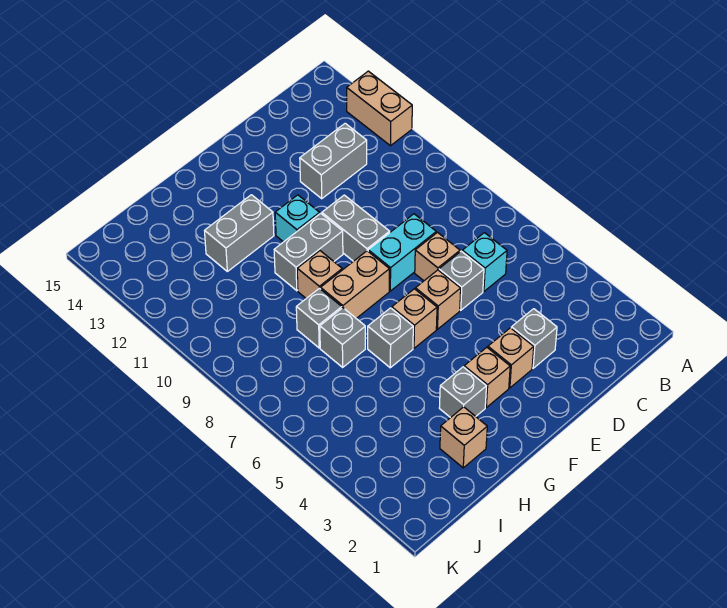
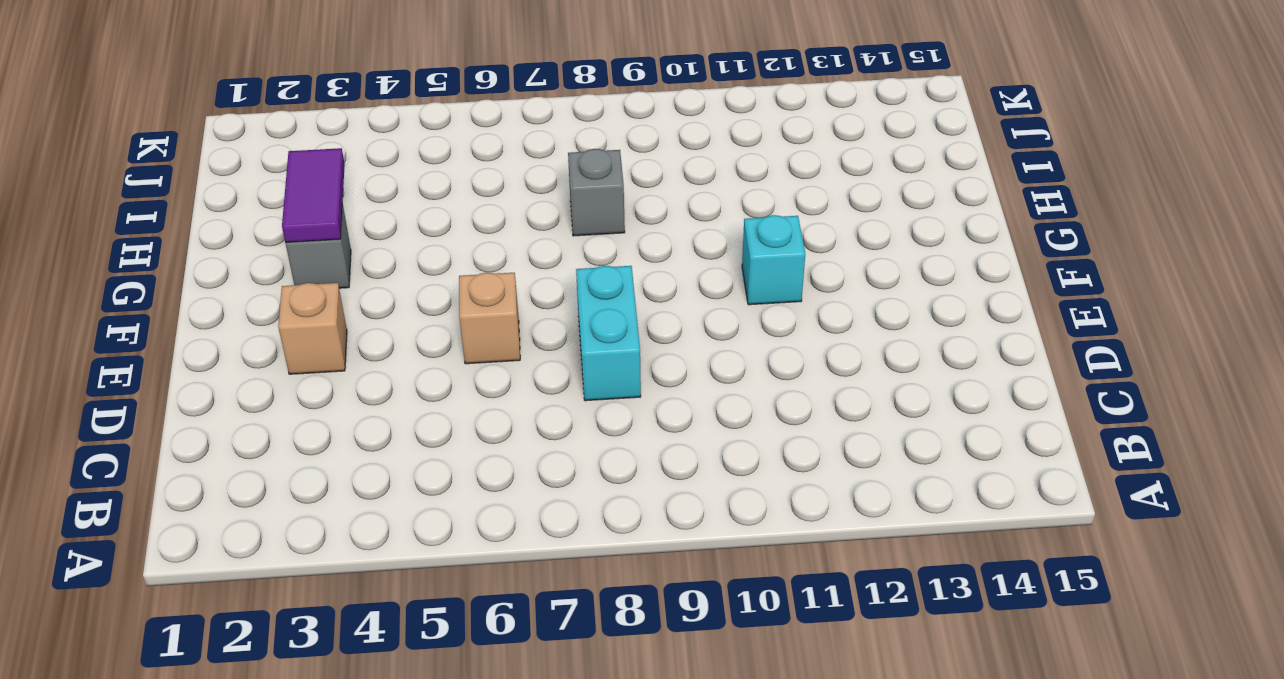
purple 1x2 tile [282,148,345,243] -> none
none -> tan 1x2 brick [347,71,412,146]
none -> cyan 1x1 brick [462,233,507,291]
none -> grey 1x2 brick [300,123,367,199]

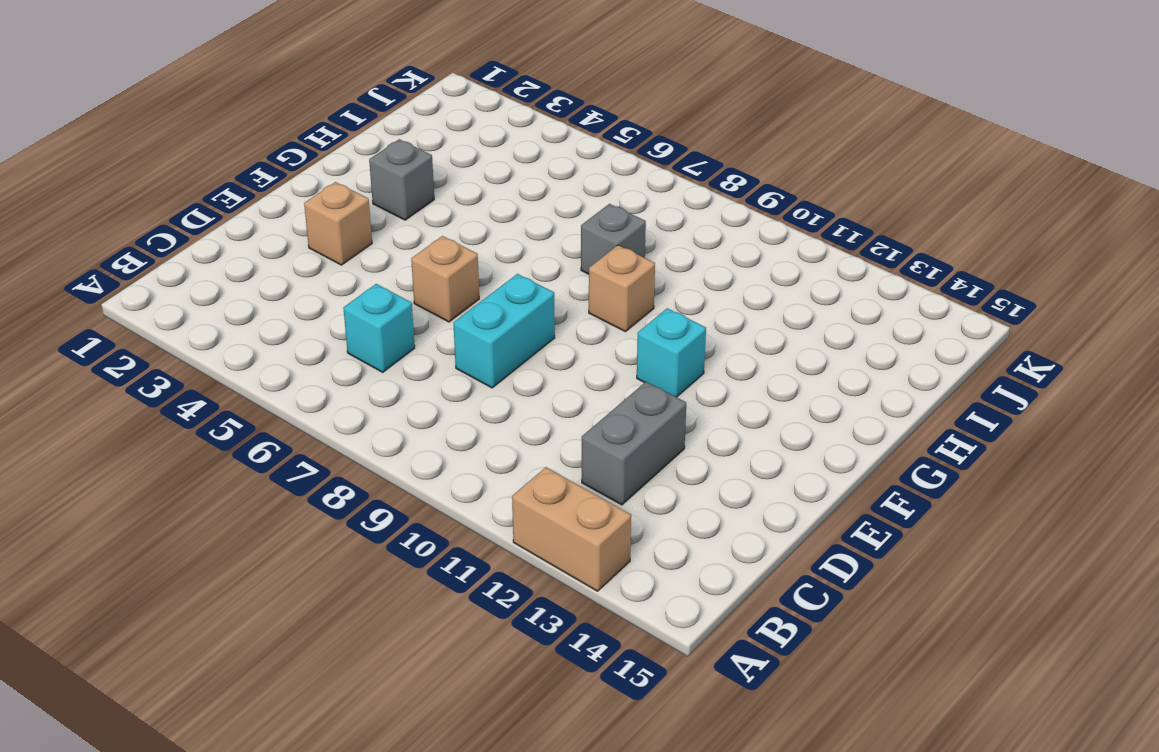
none -> grey 1x1 brick [511,309,557,368]
none -> grey 1x1 brick [439,251,484,310]
none -> tan 1x1 brick [415,233,460,281]

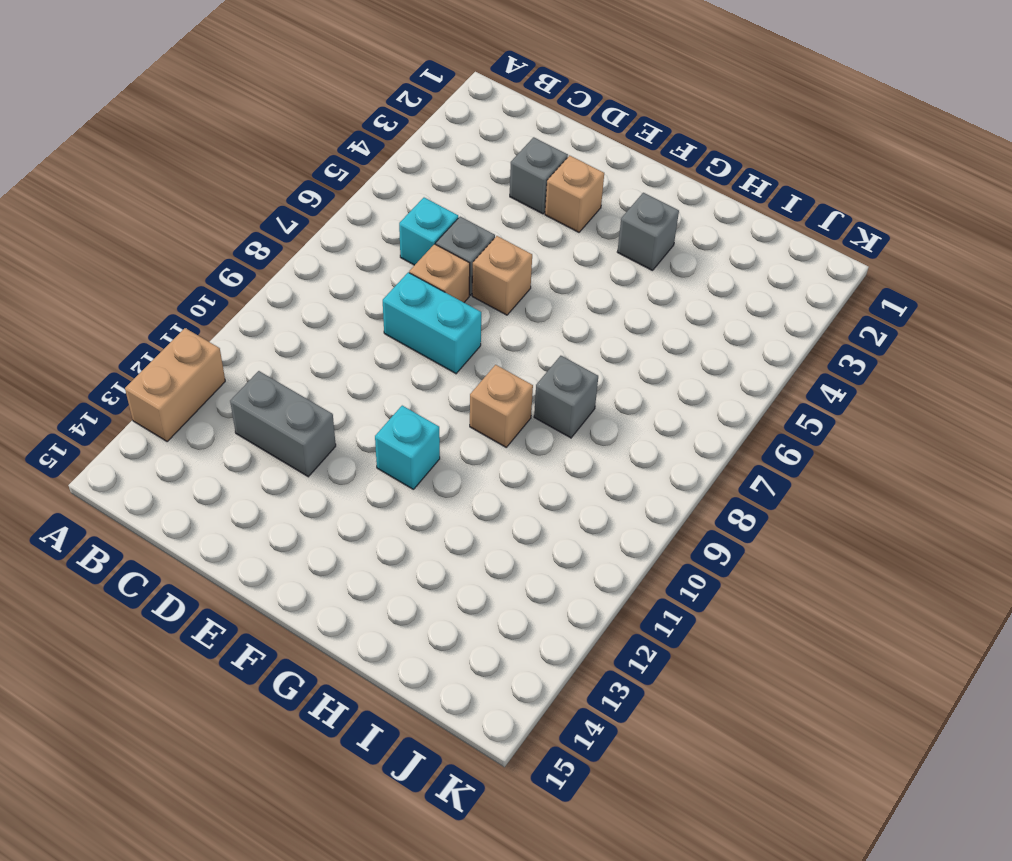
none -> grey 1x2 brick [322,195,390,261]
none -> tan 1x1 brick [464,347,510,407]
none -> tan 1x1 brick [392,289,437,348]

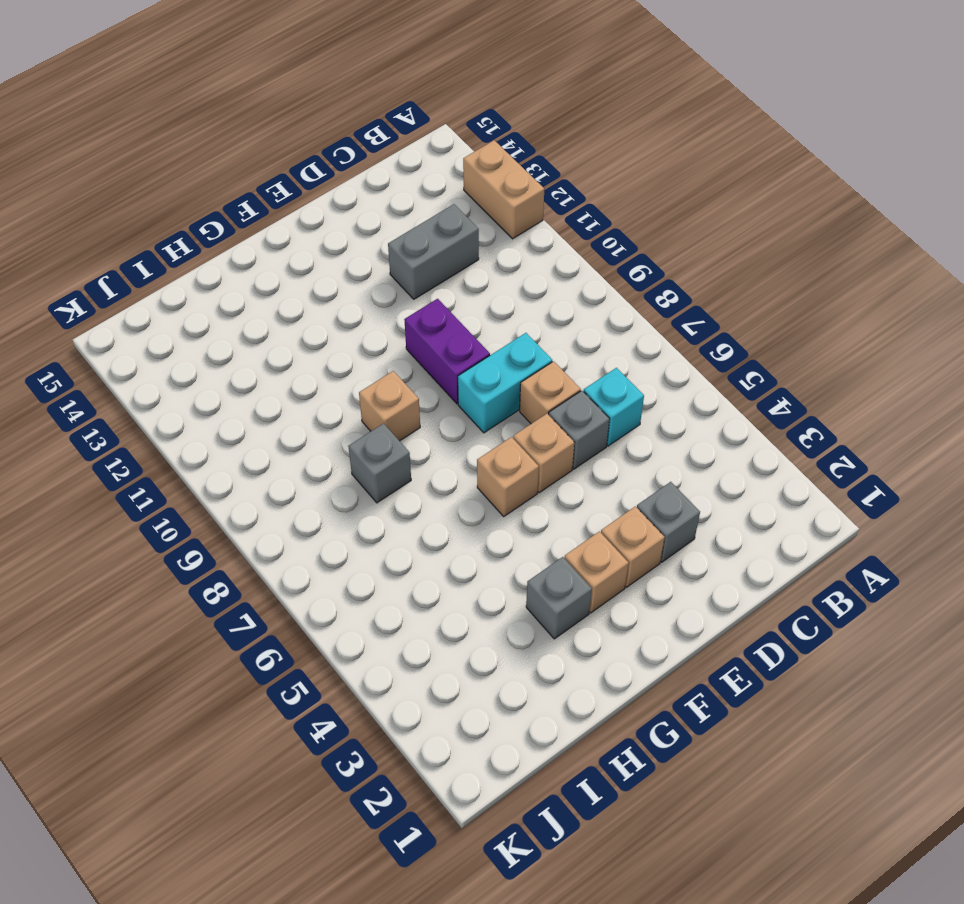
purple 1x2 brick [404,299,490,404] -> grey 1x2 brick [322,195,390,261]
none -> tan 1x2 brick [321,251,389,318]
none -> grey 1x2 brick [274,213,343,291]
none -> cyan 1x1 brick [275,195,320,242]

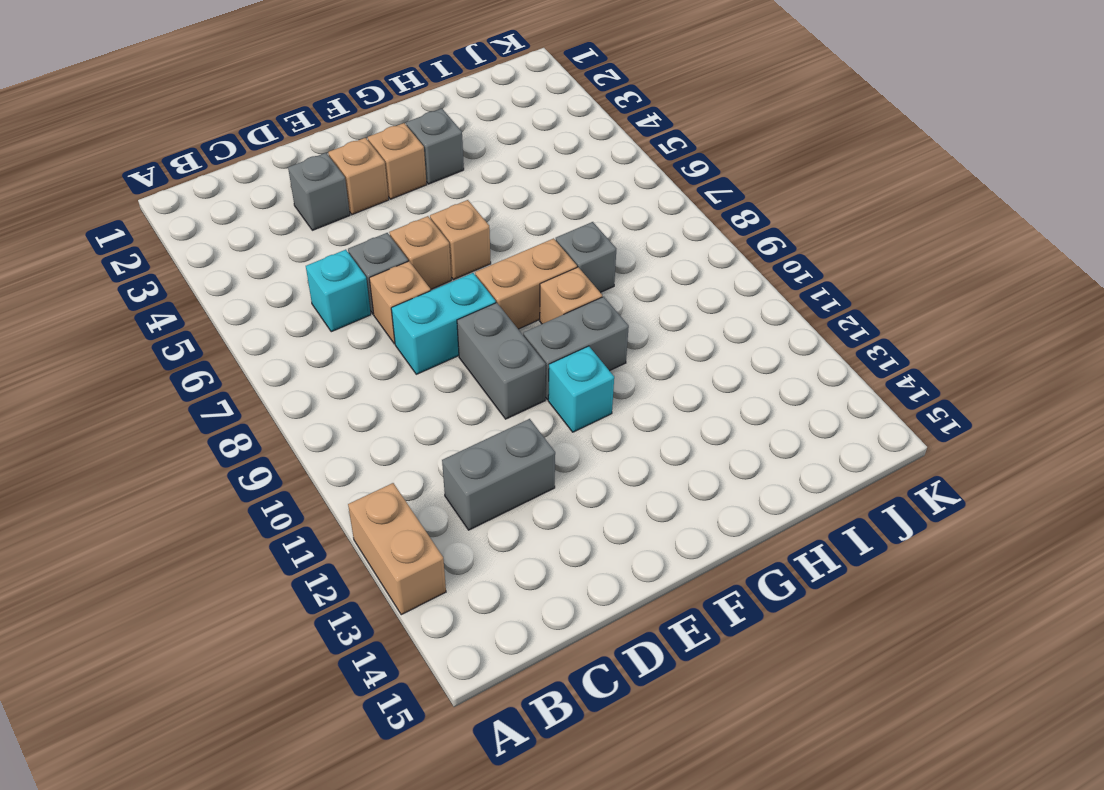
none -> grey 1x1 brick [368,308,413,368]
none -> grey 1x2 brick [205,195,274,271]
none -> tan 1x1 brick [440,407,487,468]

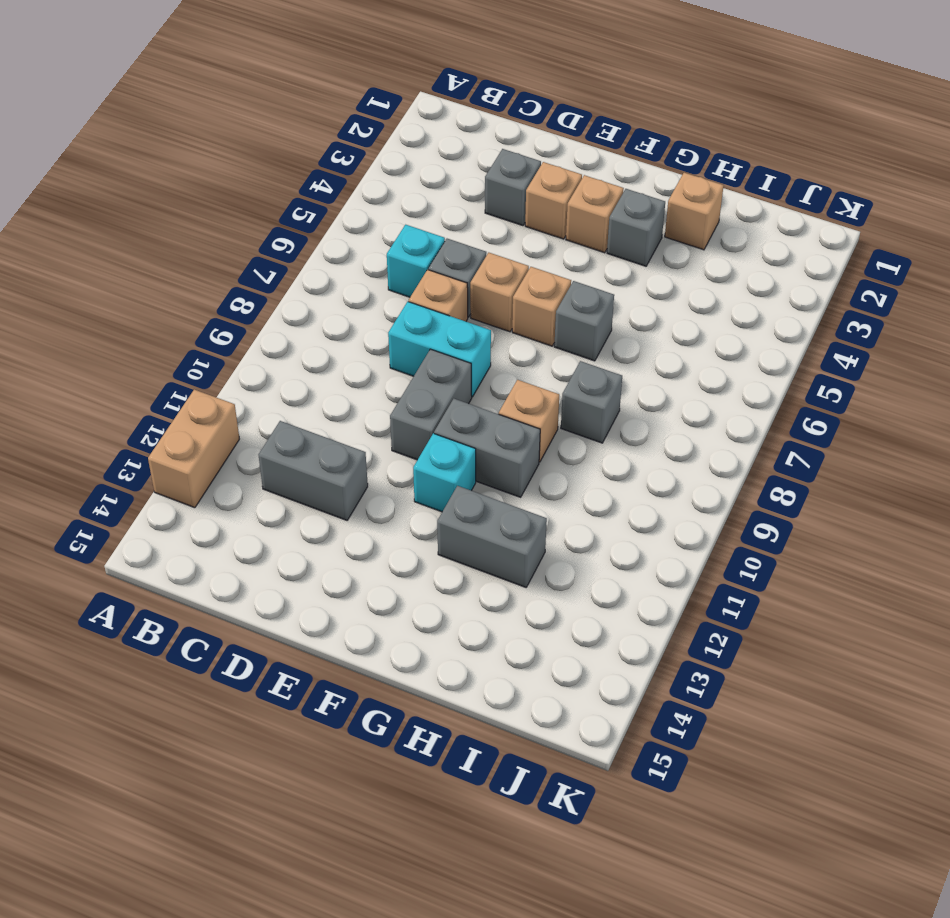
none -> tan 1x2 brick [321,251,389,318]
none -> grey 1x1 brick [320,308,365,367]

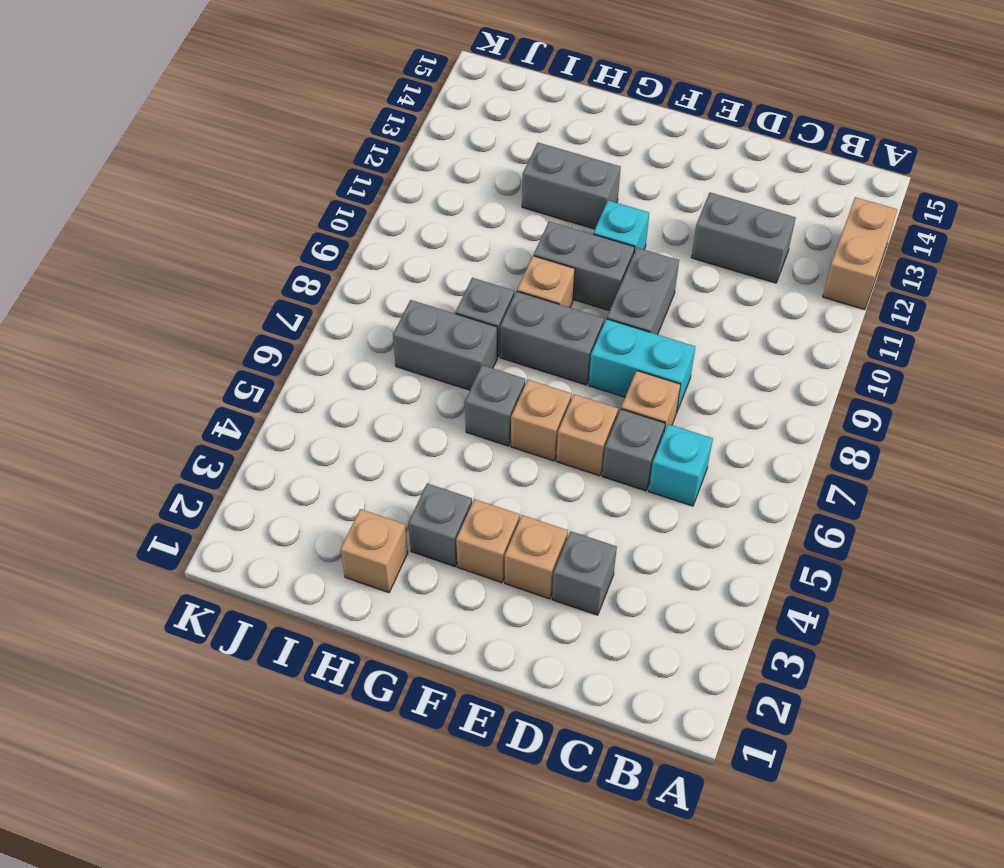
grey 1x2 brick [500,291,604,385] -> tan 1x2 brick [321,251,389,318]
grey 1x2 brick [393,300,497,390] -> grey 1x1 brick [320,308,365,367]

